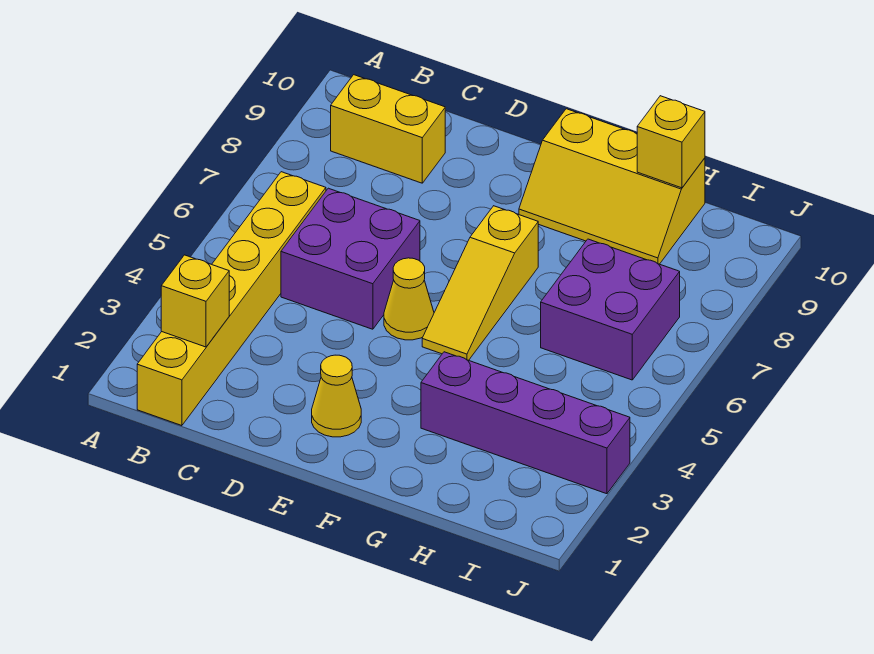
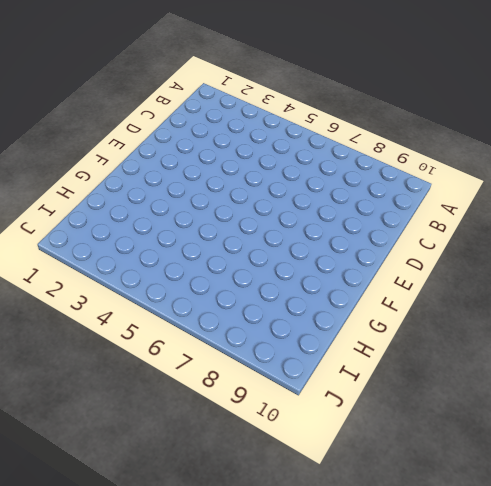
none -> yellow 1x6 brick [137,172,326,426]
none -> yellow 1x2 brick [331,75,445,183]

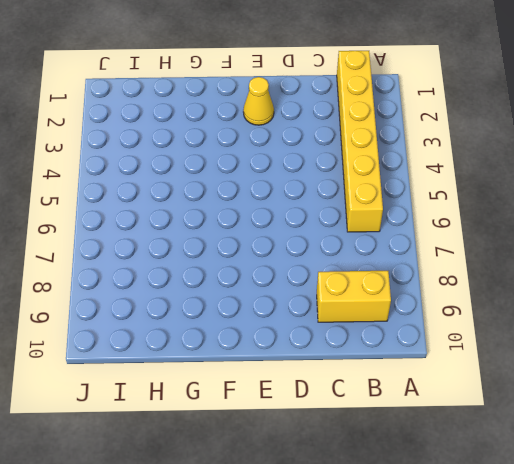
none -> purple 2x2 brick [281,188,420,329]
none -> yellow 1x1 cone [384,258,434,340]

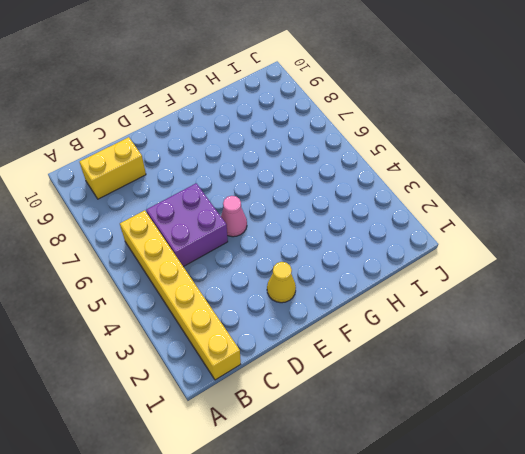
pink 1x1 cone [221,196,247,237] -> yellow 1x1 cone [384,258,434,340]
none -> yellow 1x3 slope [422,206,538,360]
none -> yellow 2x3 slope [519,109,705,264]

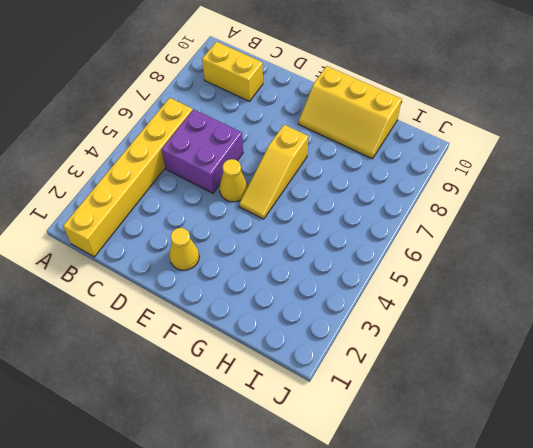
none -> purple 1x4 brick [421,352,630,494]
none -> purple 2x2 brick [541,239,680,380]

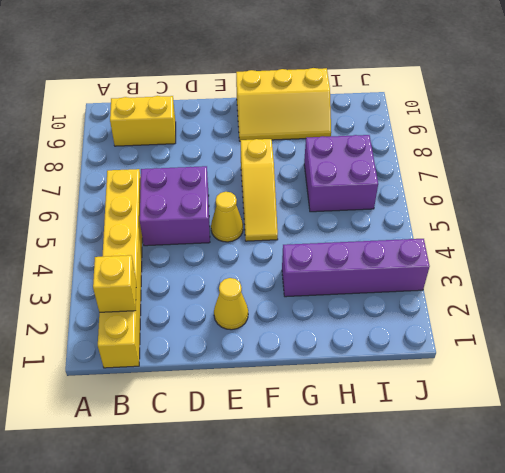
none -> yellow 1x1 brick [637,96,705,188]

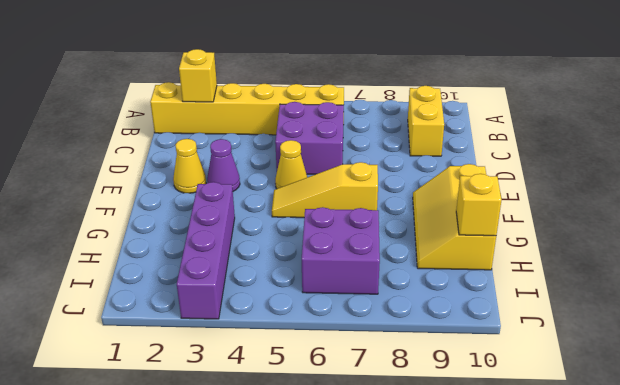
purple 1x1 cone [207,139,240,191] -> none

